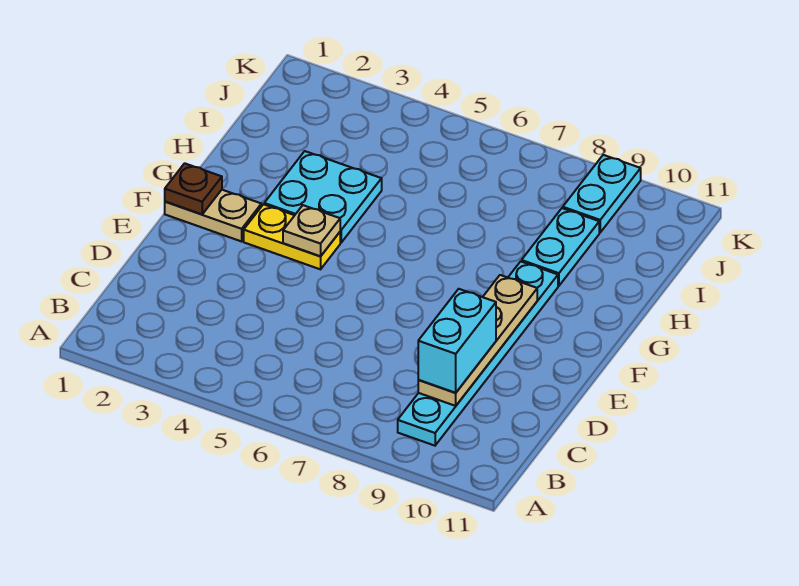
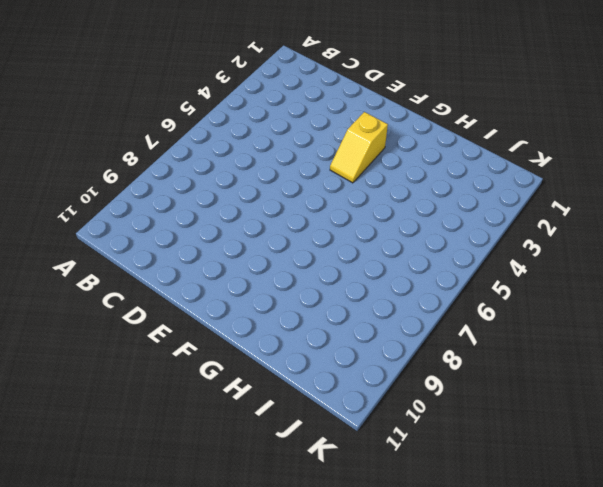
yellow 1x2 slope [330,112,388,183] -> yellow 1x2 plate [244,204,340,269]
none -> cyan 1x6 plate [398,261,558,446]
none -> tan 1x2 plate [165,190,261,241]

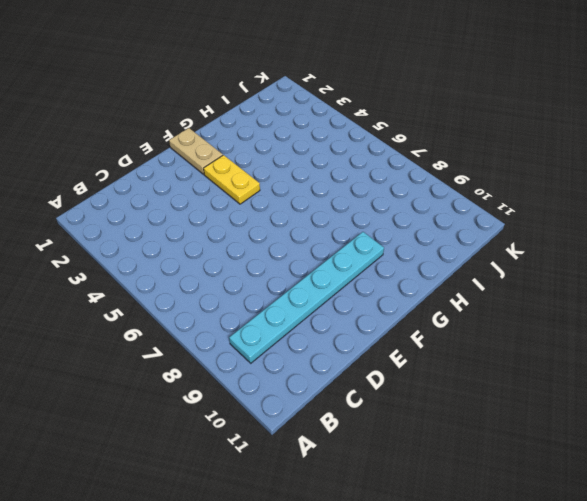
none -> cyan 2x2 plate [264,151,382,243]
none -> cyan 1x2 plate [522,208,599,286]

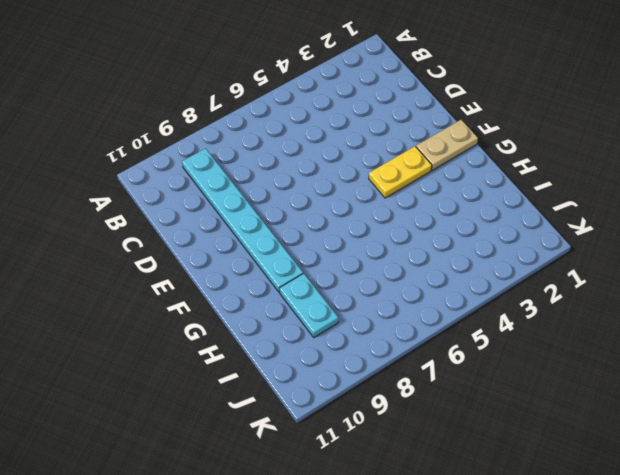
none -> cyan 2x2 plate [264,151,382,243]
none -> cyan 1x2 plate [563,155,641,232]

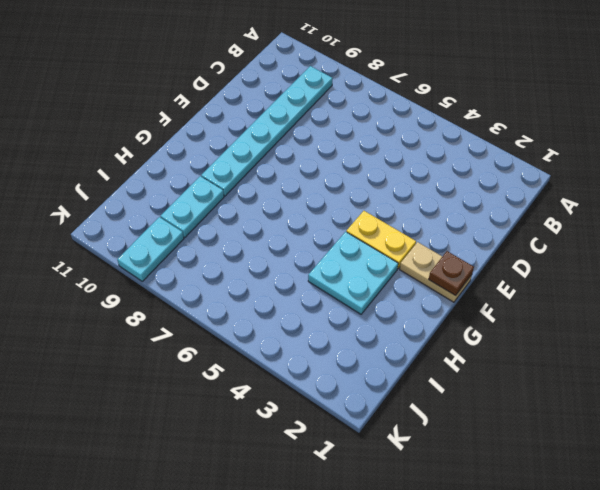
none -> tan 1x4 plate [418,275,537,406]
none -> tan 1x1 plate [283,205,340,256]

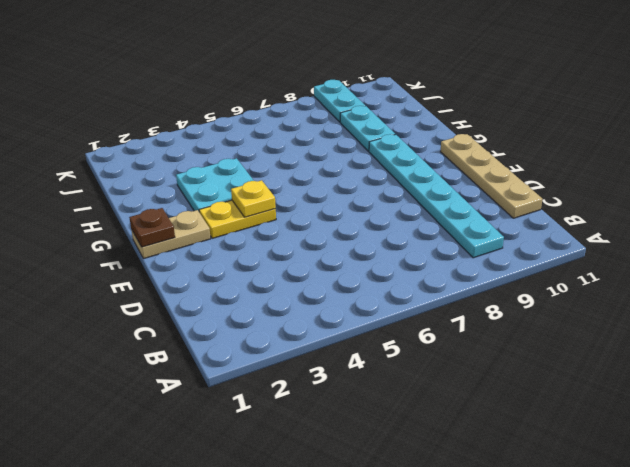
tan 1x4 plate [440,134,542,218] -> tan 1x4 plate moved to [418,275,537,406]
yellow 1x1 plate [231,180,276,217] -> tan 1x1 plate [283,205,340,256]
none -> cyan 1x2 brick [418,289,496,393]

